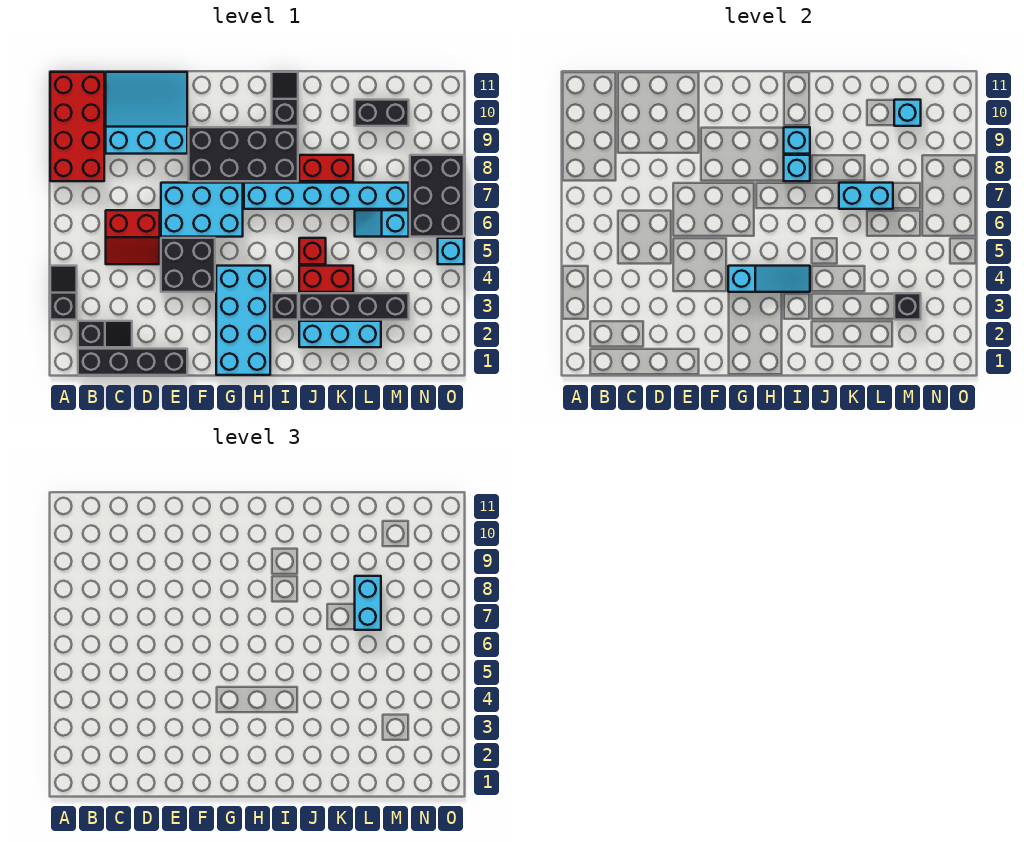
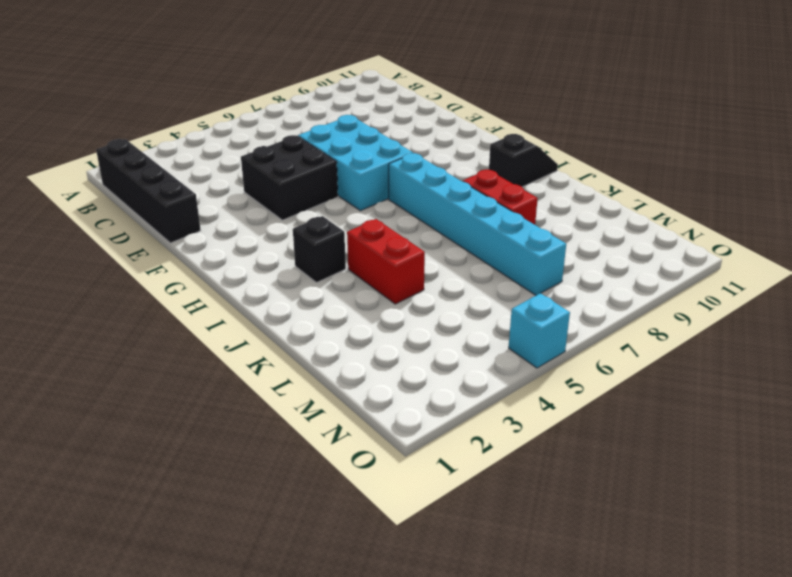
none -> black 1x2 slope [50,266,77,320]
none -> red 2x4 brick [50,72,104,181]
none -> black 1x2 slope [78,321,132,347]

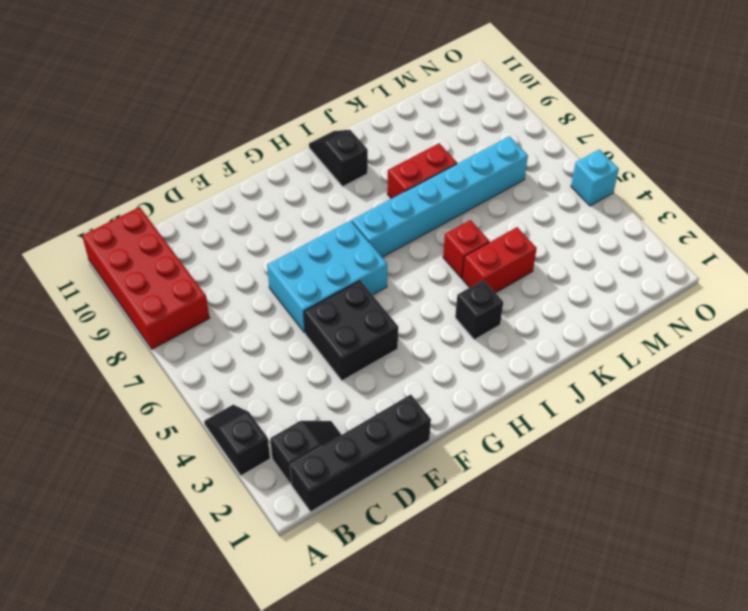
none -> red 2x2 slope [106,210,160,264]
none -> cyan 3x3 slope [106,72,187,154]
none -> black 2x4 brick [189,127,298,181]

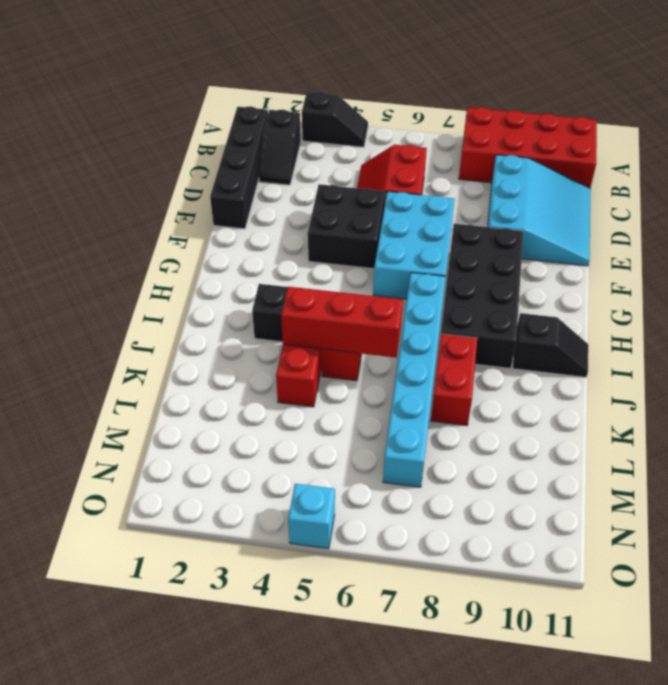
red 1x3 brick [281,287,403,358] -> none
none -> cyan 2x4 brick [216,266,270,375]
none -> cyan 1x3 brick [299,321,381,347]
none -> black 1x4 brick [299,293,409,320]

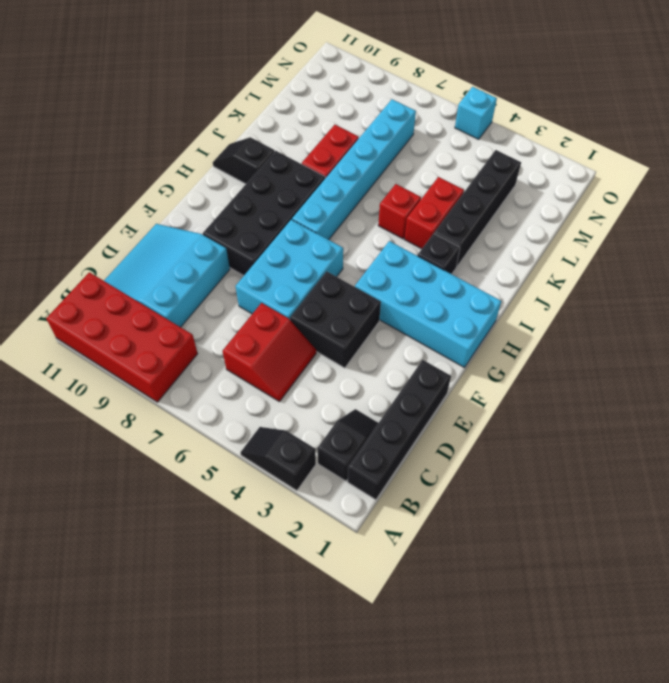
none -> cyan 1x3 brick [299,321,381,347]
none -> cyan 1x2 slope [355,210,409,237]
none -> black 1x2 brick [355,100,409,126]

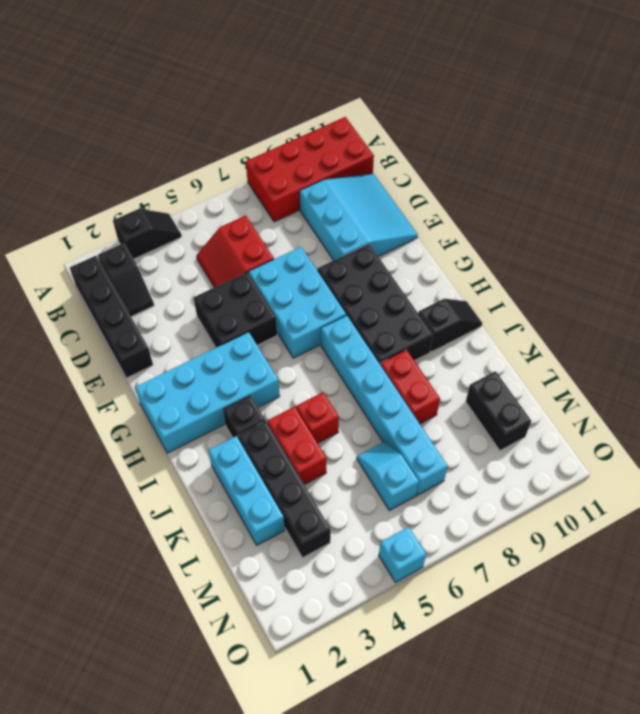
none -> black 2x3 brick [410,155,464,237]
none -> cyan 1x3 slope [728,266,810,292]
none -> cyan 1x1 brick [784,155,810,181]

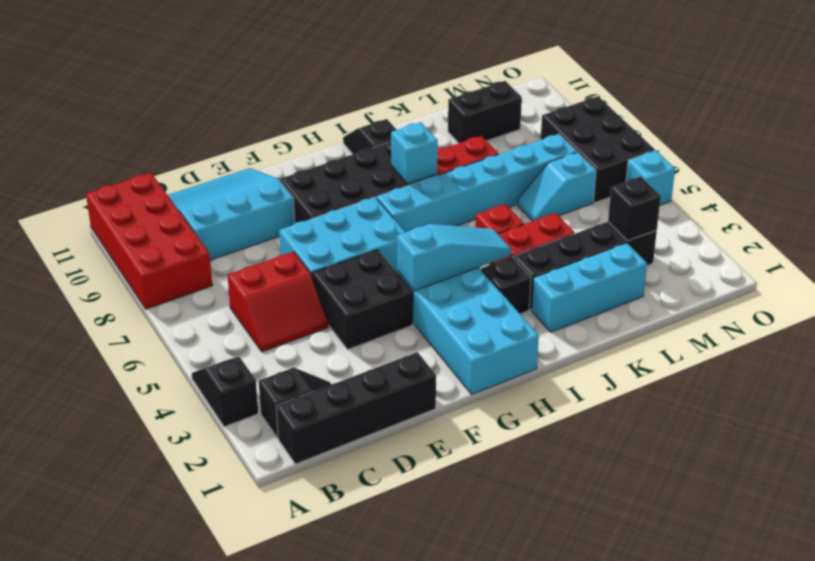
none -> cyan 1x1 brick [784,127,810,154]
none -> cyan 1x2 brick [839,183,893,209]
none -> cyan 1x1 brick [894,100,921,126]

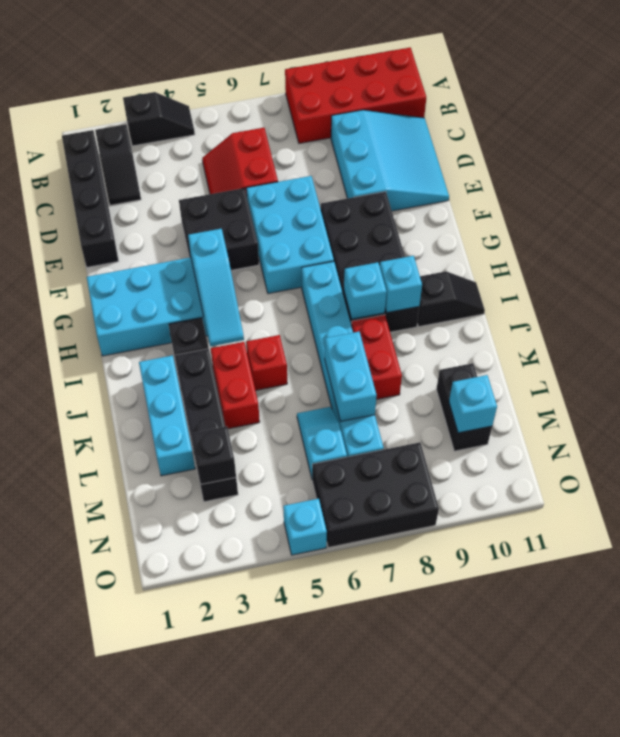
none -> cyan 1x2 brick [355,576,381,630]

